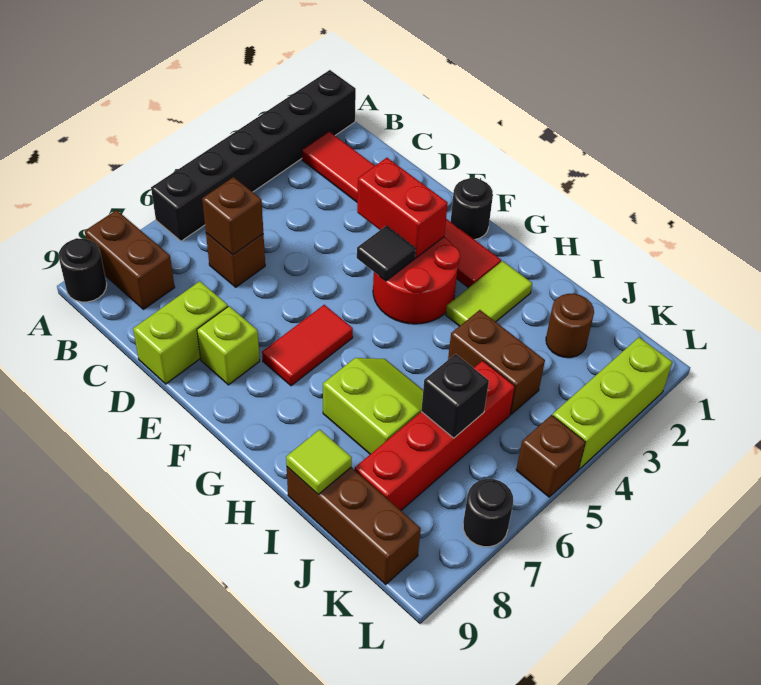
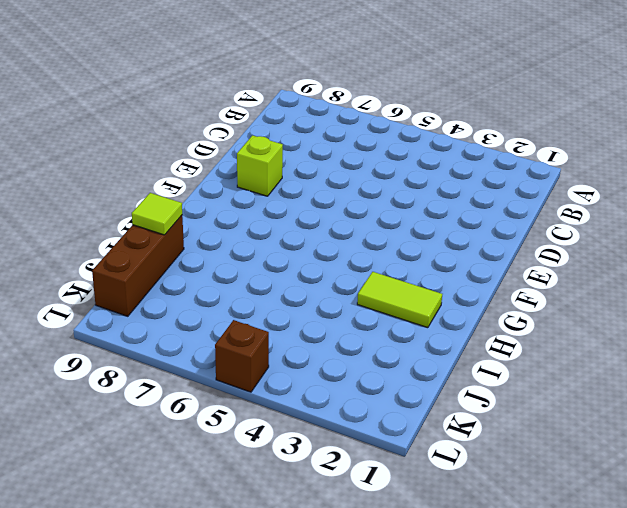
none -> black 1x6 brick [151,70,356,241]
none -> brown 1x2 brick [85,210,175,309]
none -> black 1x1 round brick [58,238,107,302]

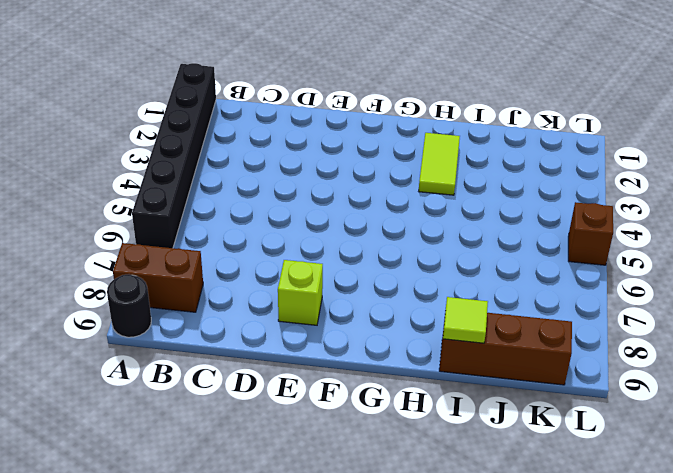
none -> red 1x6 tile [302,131,501,288]
none -> brown 1x1 brick [206,233,265,287]
none -> lime 1x2 brick [133,281,228,384]

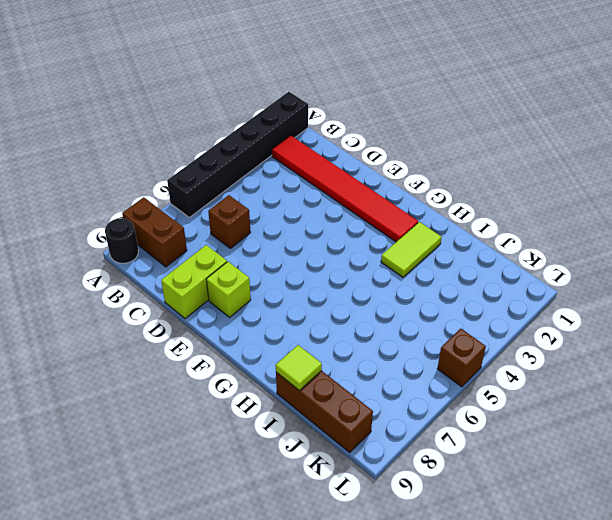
none -> black 1x1 round brick [451,178,493,240]
none -> red 2x2 round brick [373,237,460,324]
none -> red 1x2 tile [262,305,353,386]

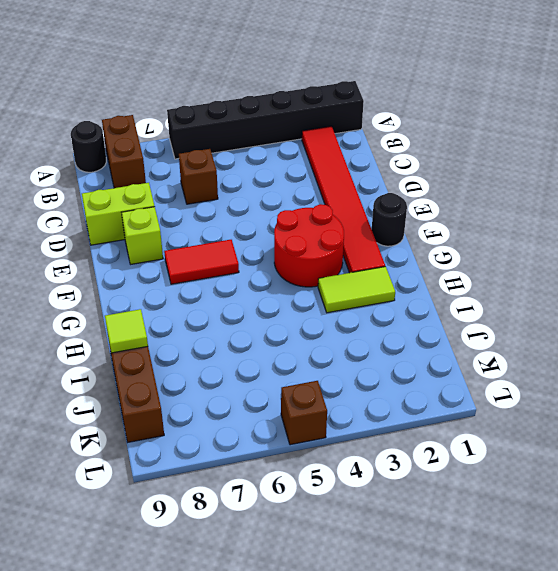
none -> lime 2x2 slope [323,358,423,454]
none -> brown 1x2 brick [448,310,545,415]
none -> brown 1x1 round brick [546,294,594,358]

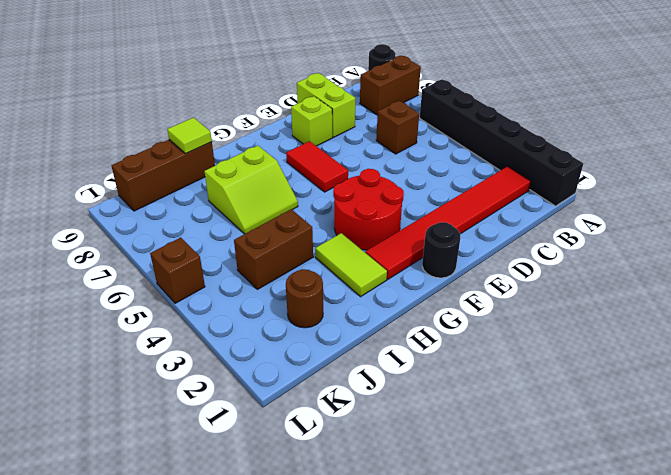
none -> red 1x4 brick [355,361,515,510]
none -> lime 1x3 brick [552,337,672,469]
none -> black 1x1 round brick [463,479,513,547]

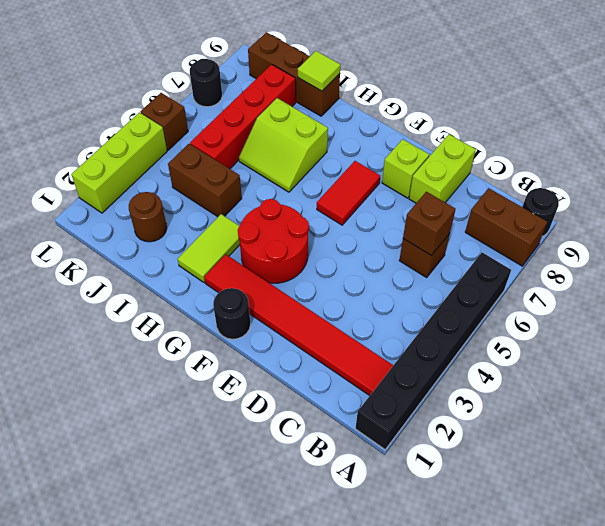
none -> red 1x2 brick [357,158,448,258]
none -> black 1x1 tile [357,226,416,281]
none -> black 1x1 brick [421,354,489,438]

